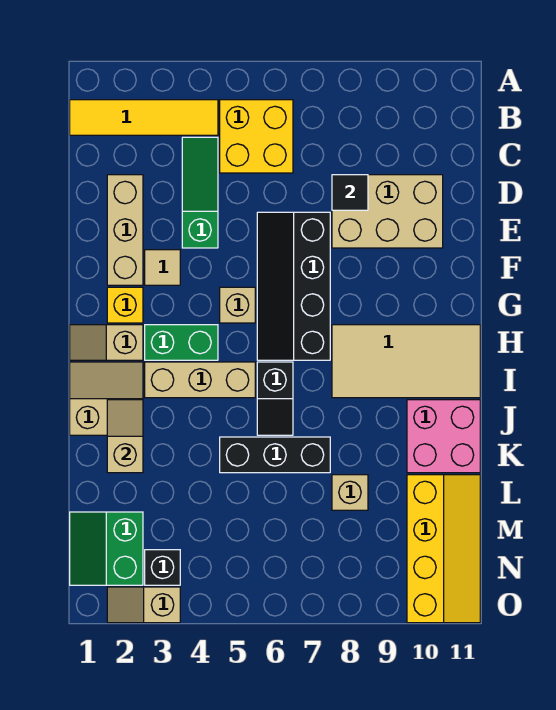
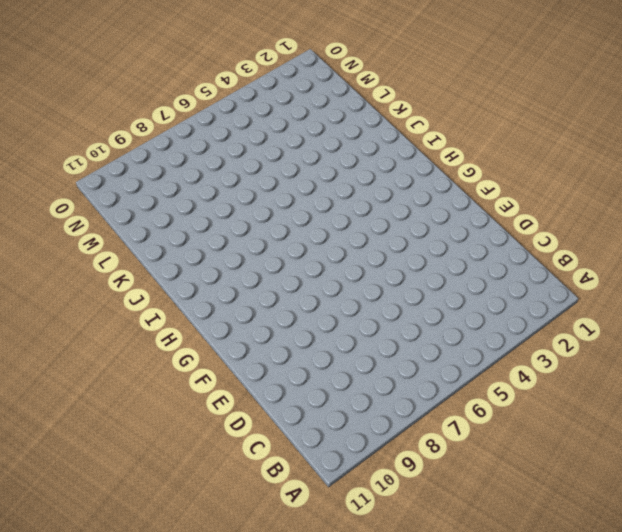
none -> yellow 1x4 tile [70,100,218,135]
none -> yellow 2x2 brick [220,100,293,173]
none -> green 1x3 slope [182,137,218,248]

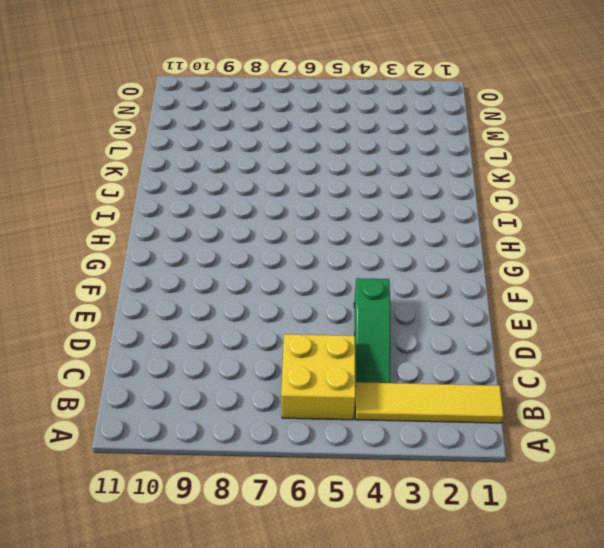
none -> tan 1x3 brick [107,175,143,285]
none -> tan 2x3 brick [332,175,443,248]
none -> black 2x4 slope [257,212,330,360]

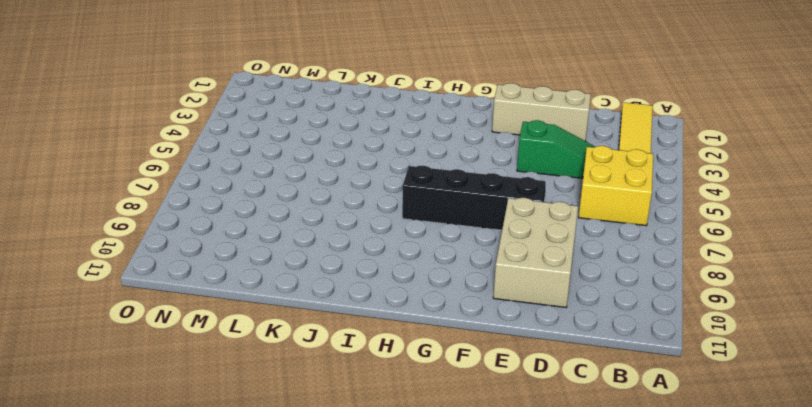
none -> tan 1x1 tile [145,250,180,285]
none -> yellow 1x1 brick [107,287,143,323]
none -> tan 1x1 brick [220,287,255,323]

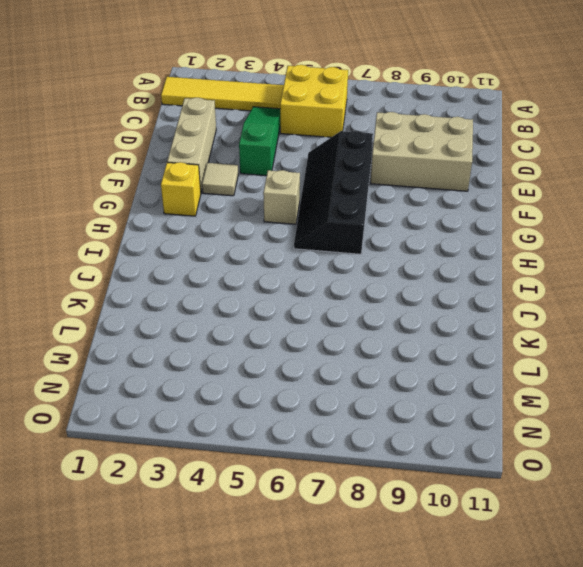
none -> tan 1x2 slope [70,325,143,360]
none -> green 1x2 brick [145,325,218,360]
none -> tan 2x4 tile [332,325,480,398]

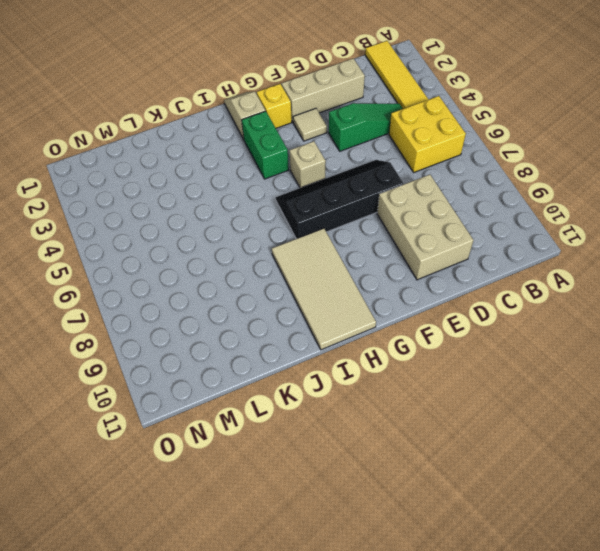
none -> tan 2x2 slope [70,362,143,435]
none -> tan 1x3 brick [145,362,255,398]
none -> black 1x2 slope [257,362,293,435]

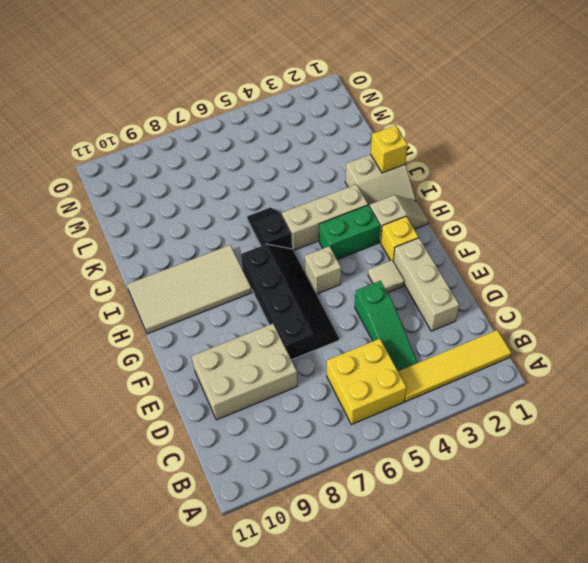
yellow 1x1 brick [371,125,408,173] -> none
none -> pink 2x2 brick [407,400,480,473]
none -> black 1x3 brick [220,437,330,473]
none -> tan 1x1 brick [332,475,368,510]

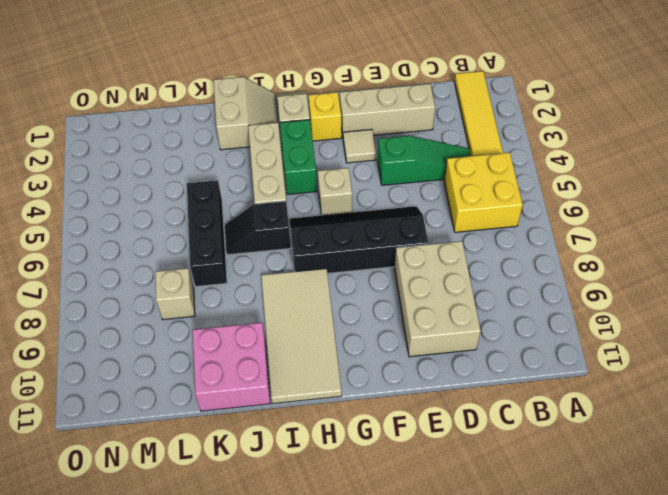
none -> yellow 2x4 slope [407,475,480,623]
none -> green 2x2 slope [70,512,143,585]
none -> black 1x1 brick [145,550,180,585]

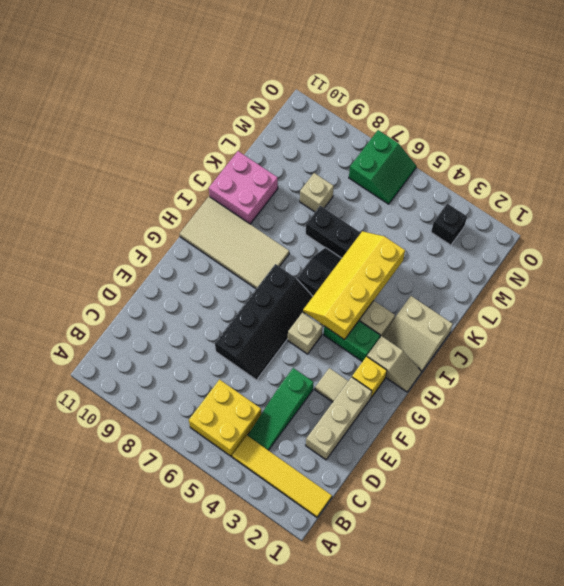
yellow 2x4 slope [303,231,405,340] -> yellow 2x4 slope moved to [407,475,480,623]
green 2x2 slope [349,130,416,204] -> green 2x2 slope moved to [70,512,143,585]
none -> tan 2x3 brick [332,175,443,248]
none -> tan 1x2 slope [107,587,180,623]
none -> black 1x1 tile [332,175,368,210]

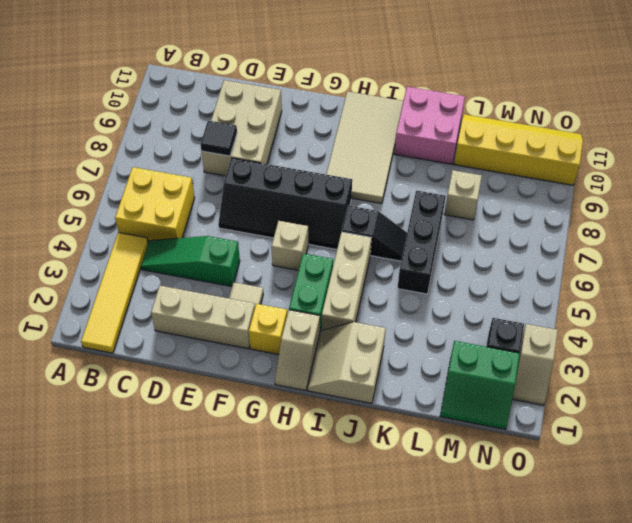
none -> tan 1x2 slope [107,400,143,473]

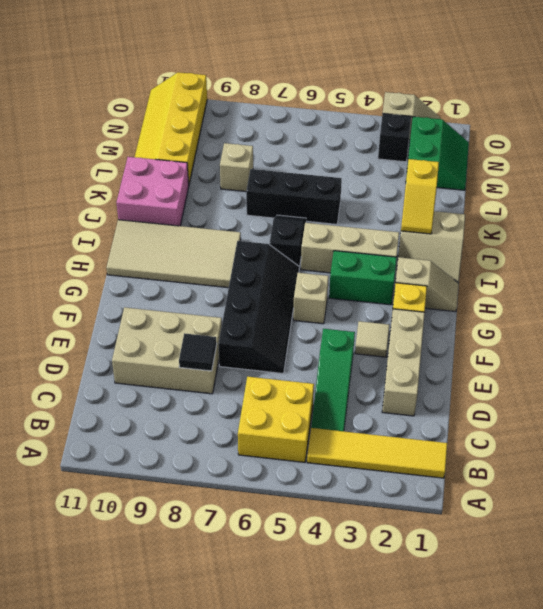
yellow 1x2 slope [401,159,439,234] -> tan 1x2 slope [107,400,143,473]

